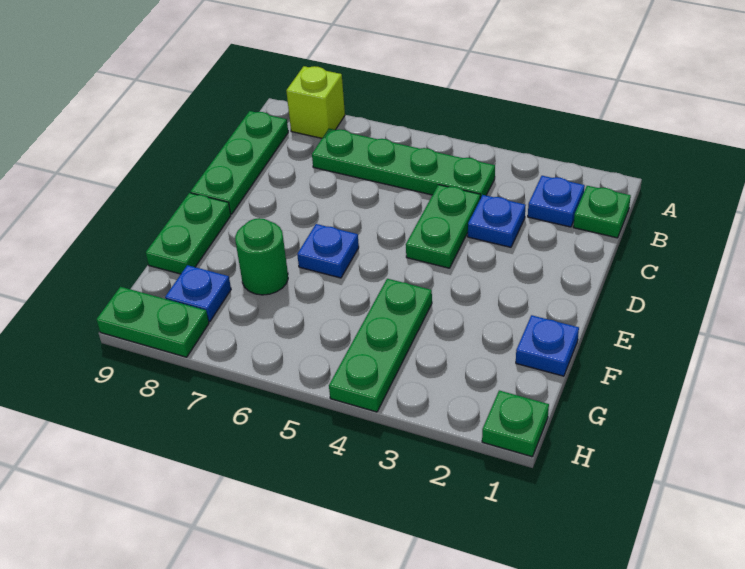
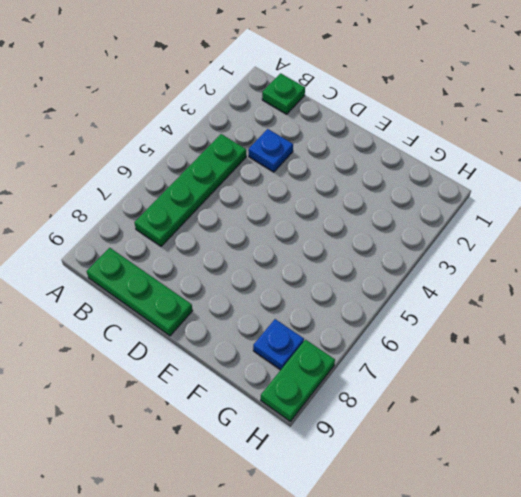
none -> lime 1x1 brick [286,66,345,138]
none -> blue 1x1 plate [528,176,585,227]
none -> green 1x2 plate [406,185,480,268]

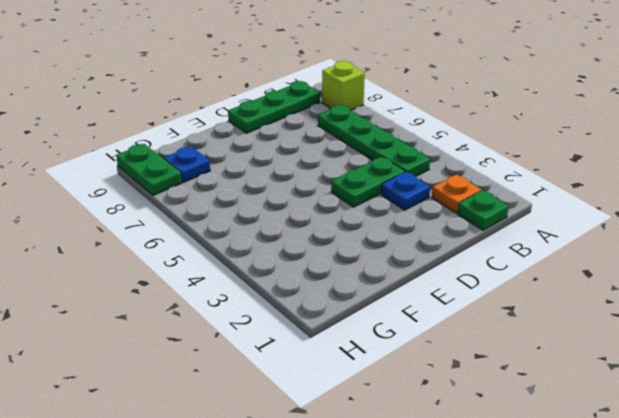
orange 1x1 plate [432,175,481,213] -> blue 1x1 plate [528,176,585,227]
none -> blue 1x1 plate [297,224,359,278]
none -> green 1x2 plate [146,193,231,274]
none -> blue 1x1 plate [516,315,579,376]

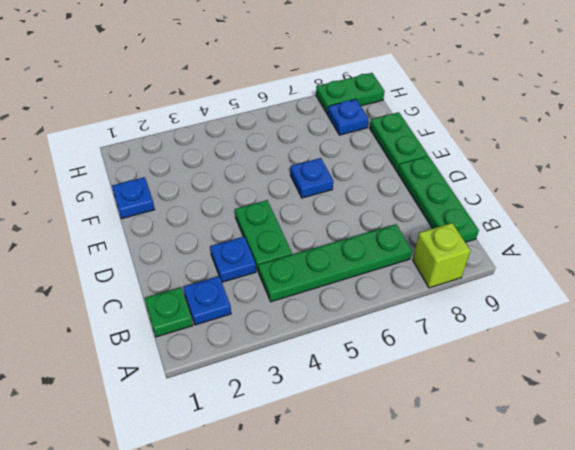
none -> green 1x3 plate [329,279,432,412]
none -> green 1x1 round brick [235,218,288,295]
none -> green 1x1 plate [482,391,549,457]

